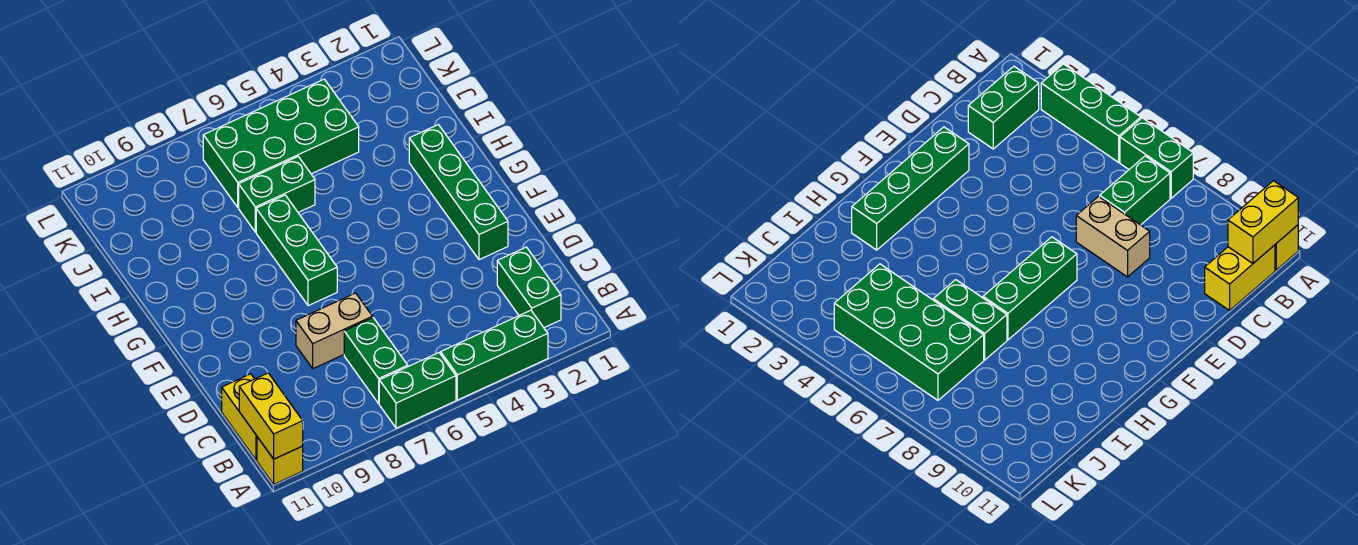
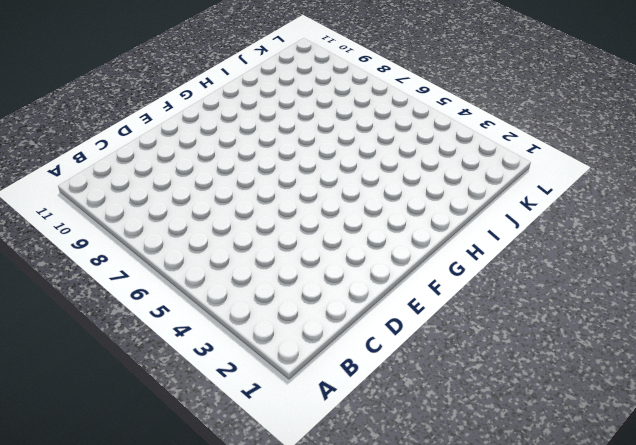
none -> green 1x3 brick [441,310,548,400]
none -> green 1x2 brick [379,353,456,428]
none -> yellow 1x1 brick [257,437,303,484]

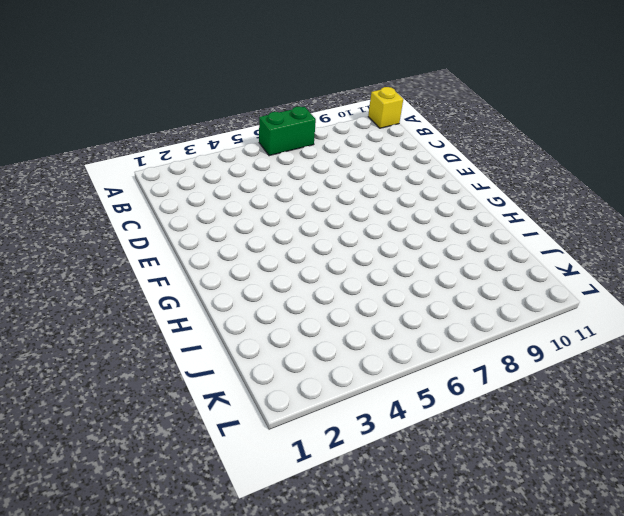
none -> green 1x3 brick [441,310,548,400]
none -> green 1x2 brick [497,247,561,328]
none -> green 1x2 brick [344,318,408,403]

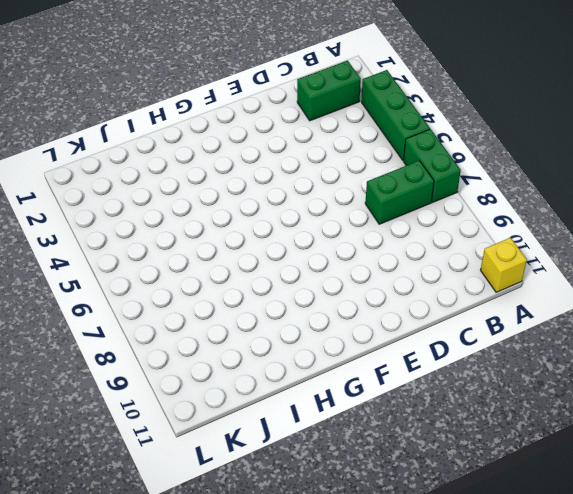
none -> yellow 1x2 brick [222,374,257,460]
none -> tan 1x2 brick [296,293,373,369]
none -> green 1x4 brick [409,125,508,260]

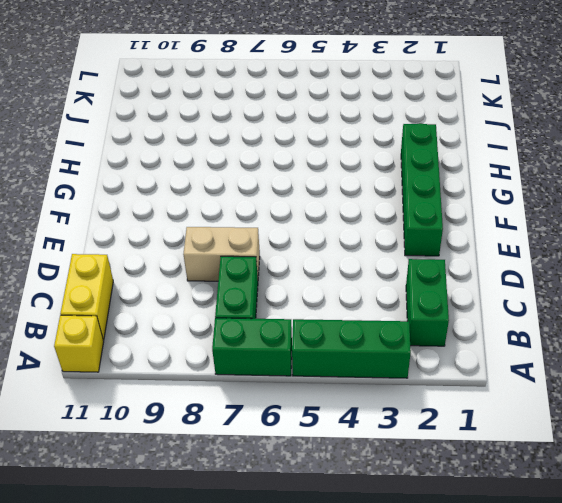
none -> green 1x3 brick [256,195,337,306]
none -> green 1x2 brick [239,157,315,232]
none -> green 2x4 brick [203,79,359,207]

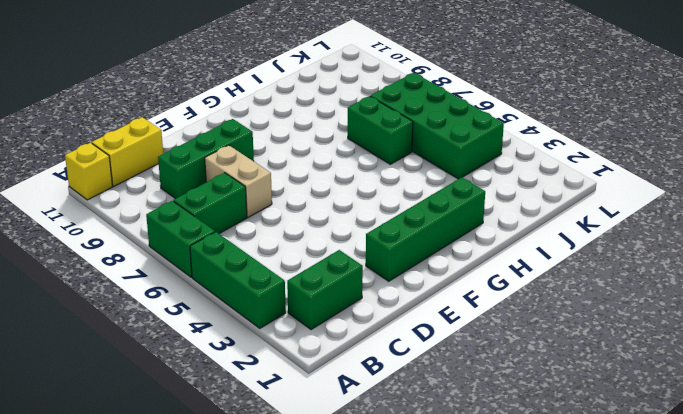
green 1x3 brick [158,119,254,199] -> green 1x3 brick moved to [256,195,337,306]
none -> yellow 1x2 brick [239,373,303,459]

